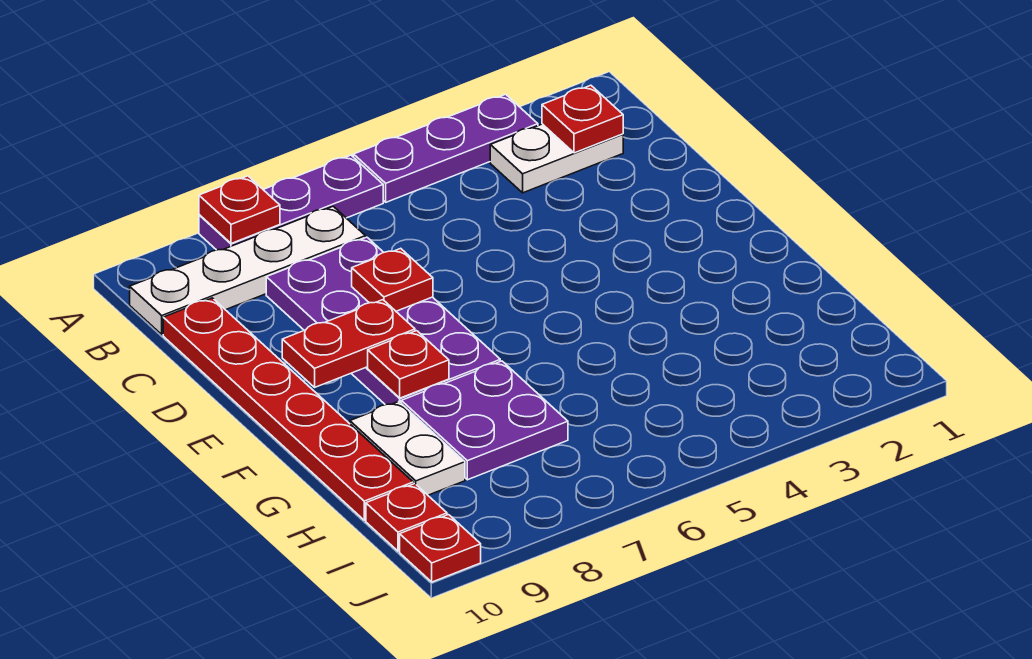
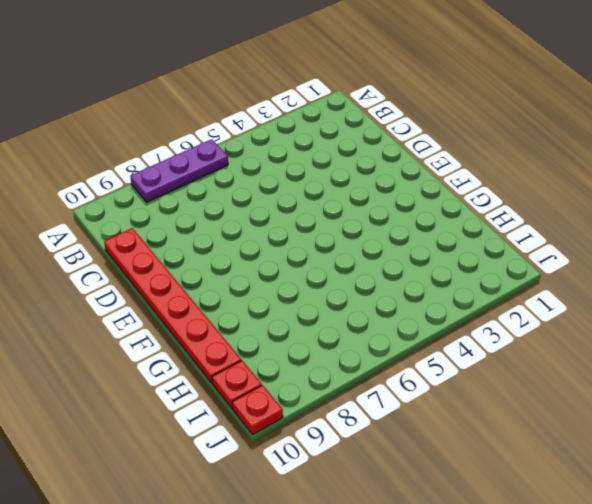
none -> purple 1x3 plate [354,94,538,202]
none -> white 1x2 plate [490,124,623,193]
none -> white 1x4 plate [130,206,365,335]

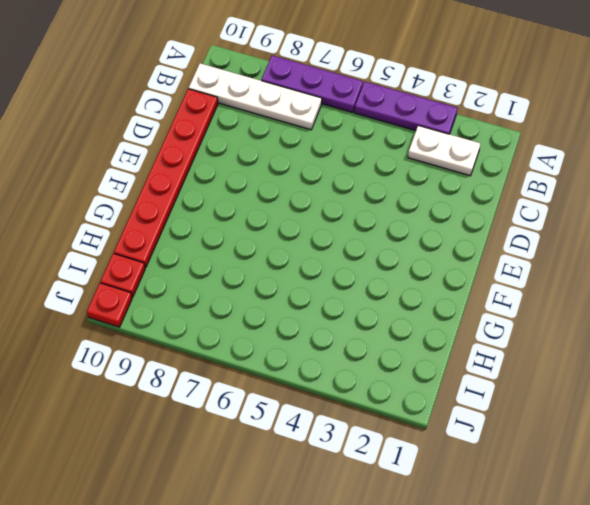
none -> purple 2x4 plate [266,237,500,405]
none -> purple 2x2 plate [401,361,568,480]
none -> white 1x2 plate [350,402,465,495]

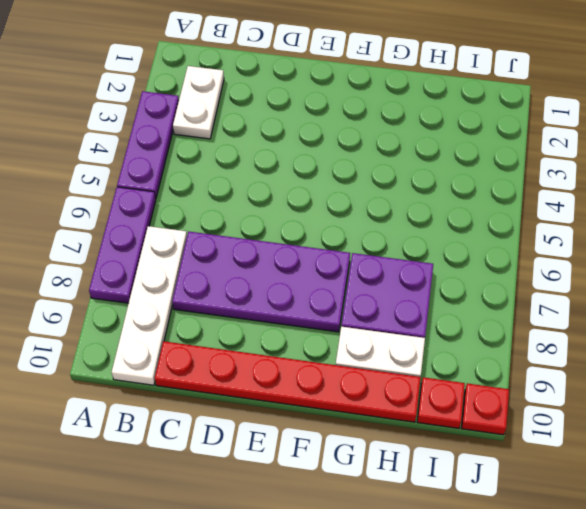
none -> red 1x1 plate [199,176,280,243]
none -> red 1x1 plate [542,85,623,153]
none -> red 1x1 plate [352,248,433,311]

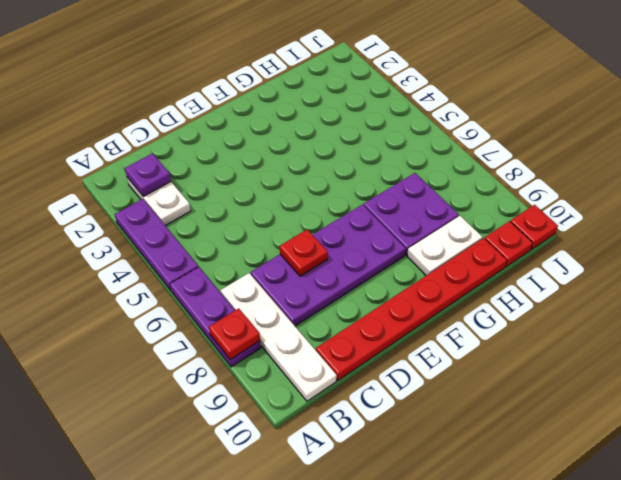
purple 1x1 plate [125,154,171,196] -> red 1x1 plate [542,85,623,153]
none -> red 1x2 plate [282,300,415,387]
none -> red 1x1 plate [368,331,449,398]

